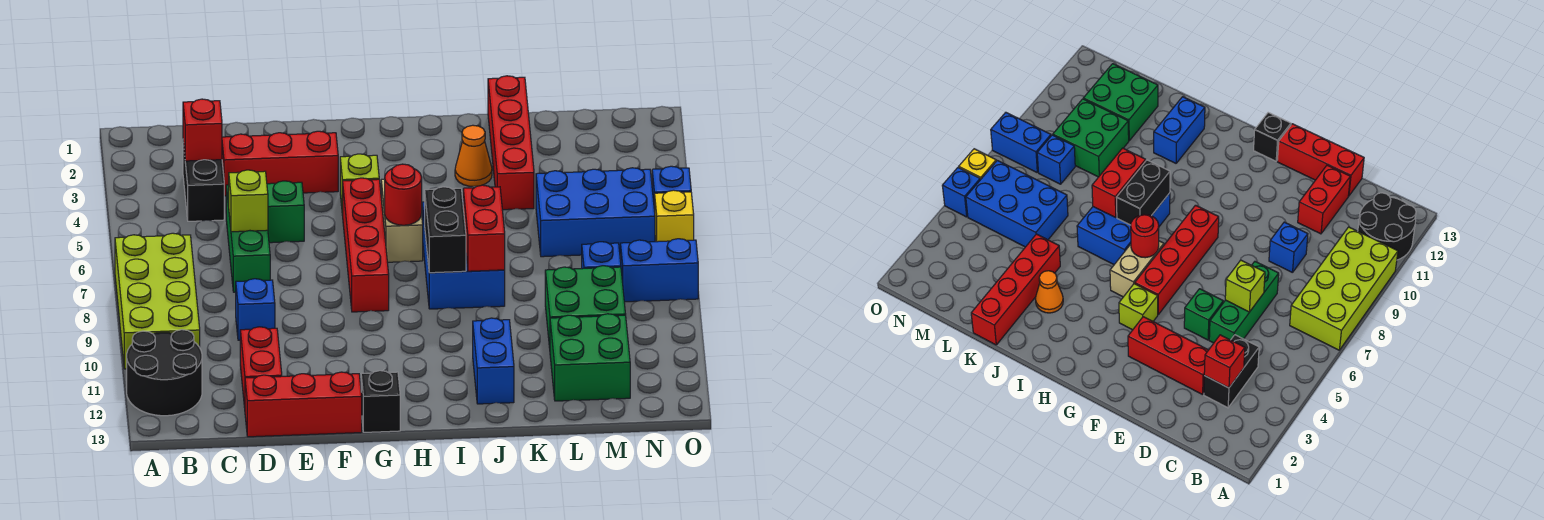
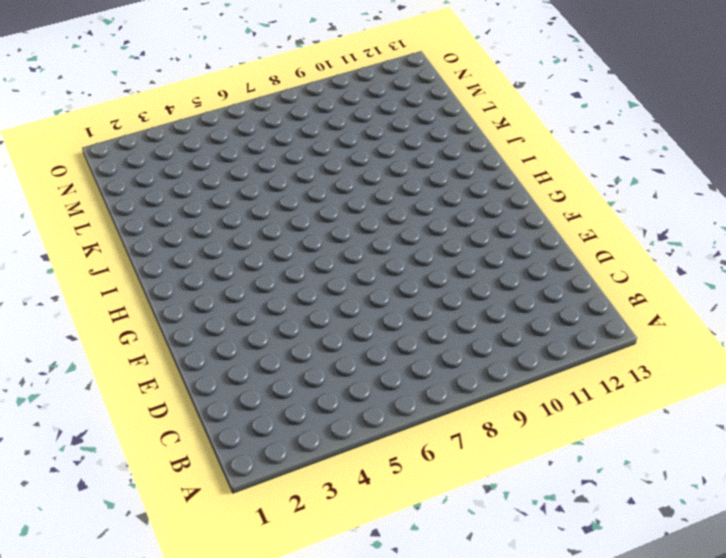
none -> lime 2x4 brick [115,233,200,369]
none -> black 2x2 round brick [127,330,202,416]
none -> black 1x2 brick [183,143,224,221]

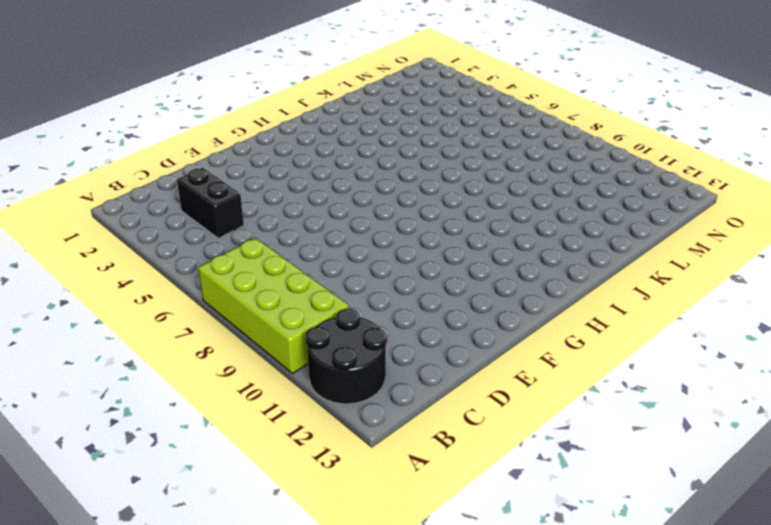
none -> red 1x3 brick [222,131,338,196]
none -> green 1x3 brick [226,185,270,292]
none -> blue 1x1 brick [236,279,275,340]

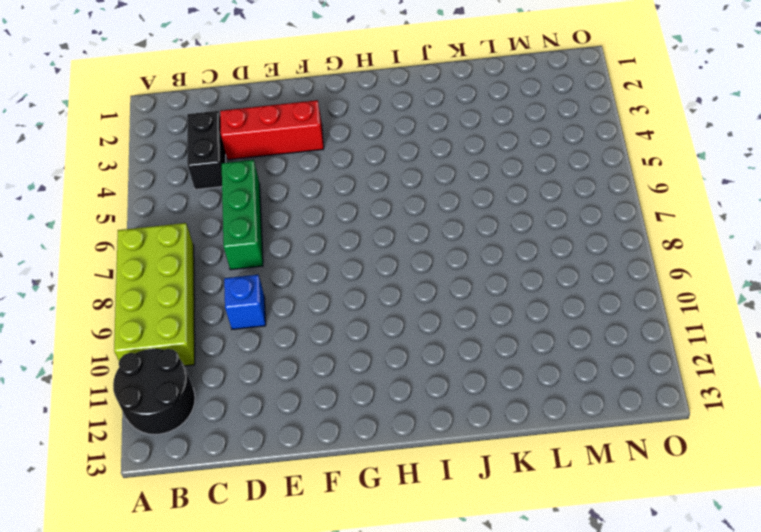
none -> red 1x2 brick [240,327,282,408]
none -> red 1x3 brick [245,372,362,437]
none -> green 1x1 brick [267,181,304,243]

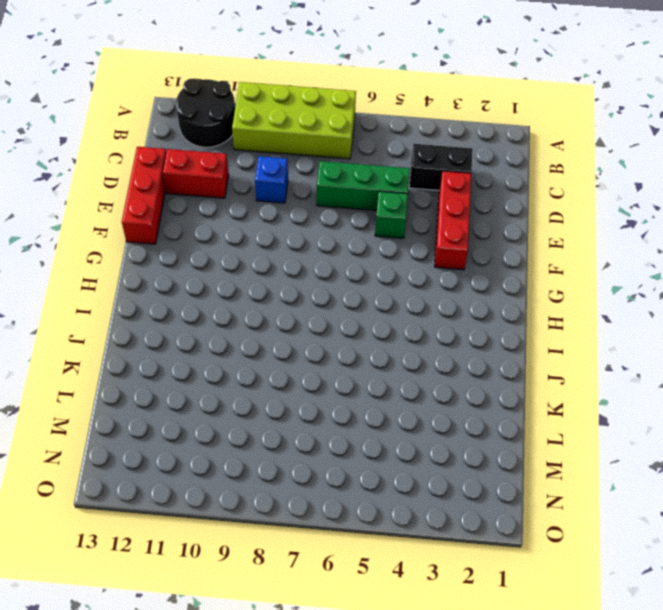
none -> lime 1x1 brick [340,154,379,215]
none -> red 1x4 brick [343,178,389,312]
none -> black 1x1 brick [361,371,400,432]

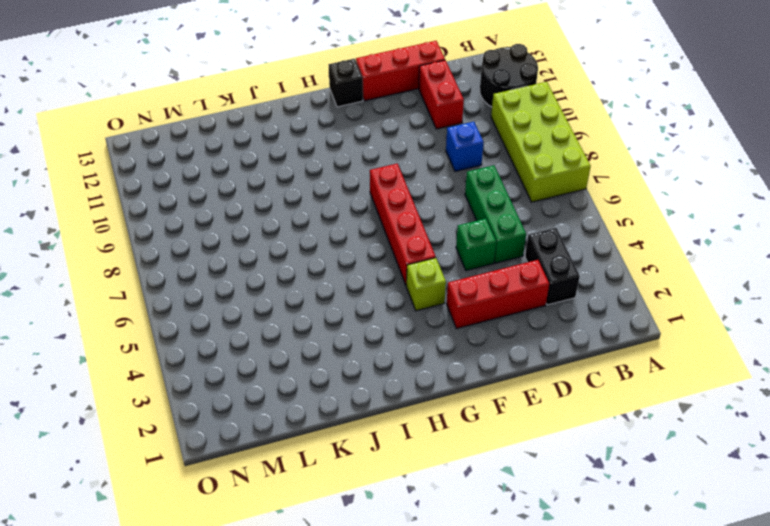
none -> tan 1x2 brick [381,179,423,262]
none -> blue 2x3 brick [422,202,505,309]
none -> orange 1x1 cone [455,125,492,186]

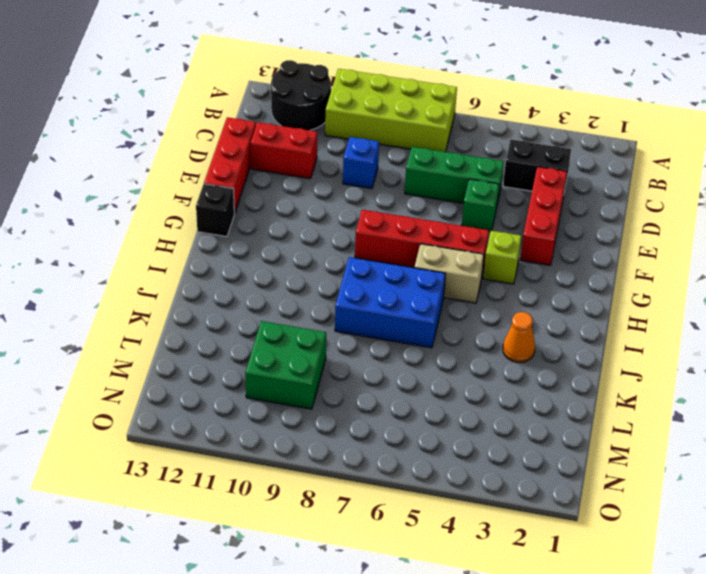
none -> blue 1x2 brick [473,318,514,404]
none -> red 1x4 brick [488,76,534,210]
none -> blue 2x3 brick [536,168,655,257]

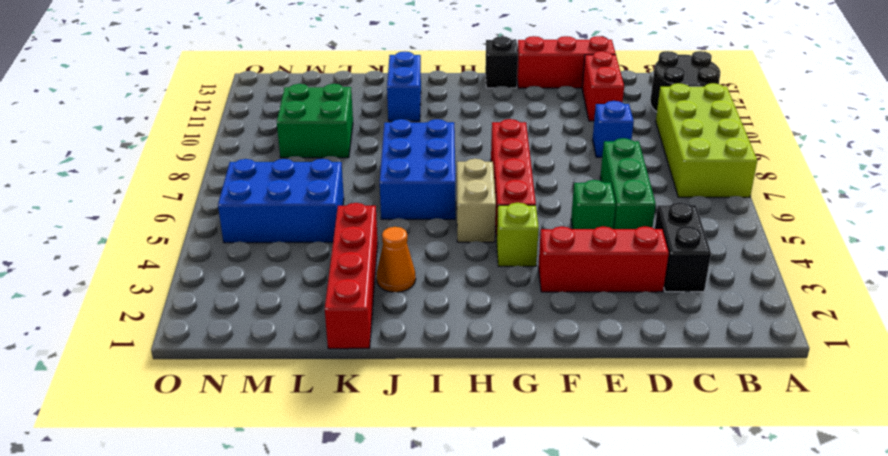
none -> green 2x2 brick [550,314,630,401]
none -> blue 1x1 brick [582,242,621,269]
none -> blue 1x2 brick [621,239,698,302]

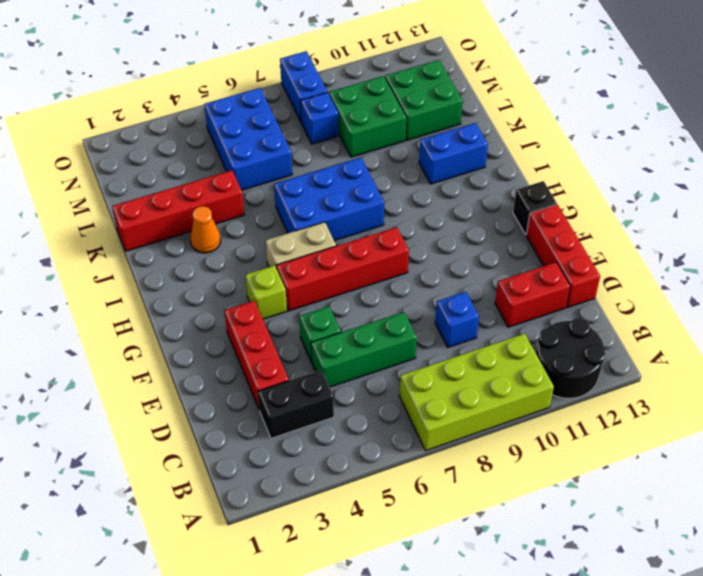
none -> blue 1x1 brick [652,166,691,212]
none -> yellow 1x1 brick [655,190,694,242]
none -> red 1x1 brick [183,99,222,161]

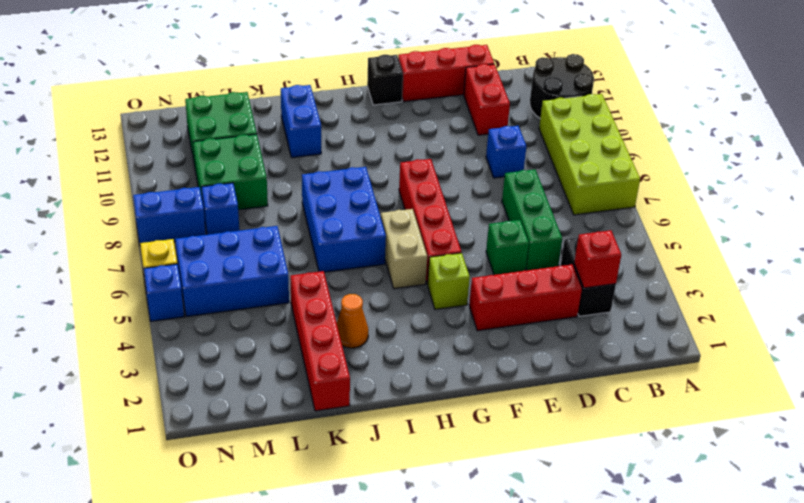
none -> lime 1x1 brick [229,170,268,232]
none -> red 1x1 round brick [385,164,422,225]
none -> black 1x2 brick [425,187,466,273]

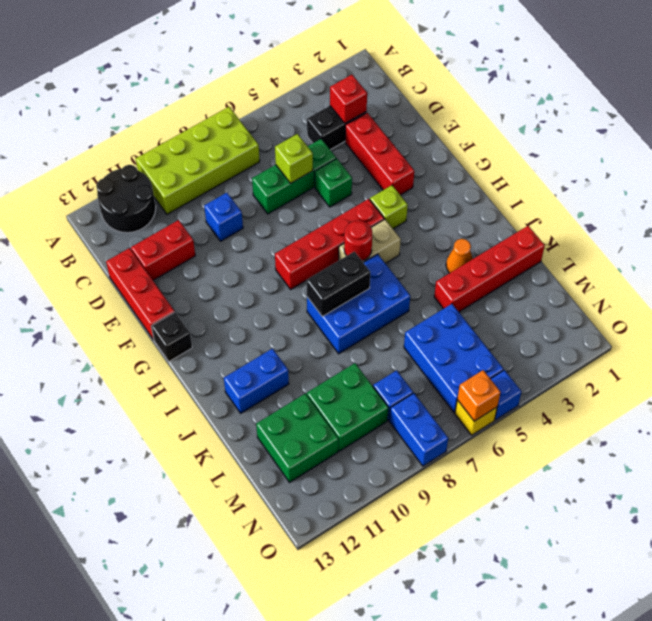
orange 1x1 brick [457,370,501,421] -> none
none -> red 1x2 brick [463,185,505,271]

